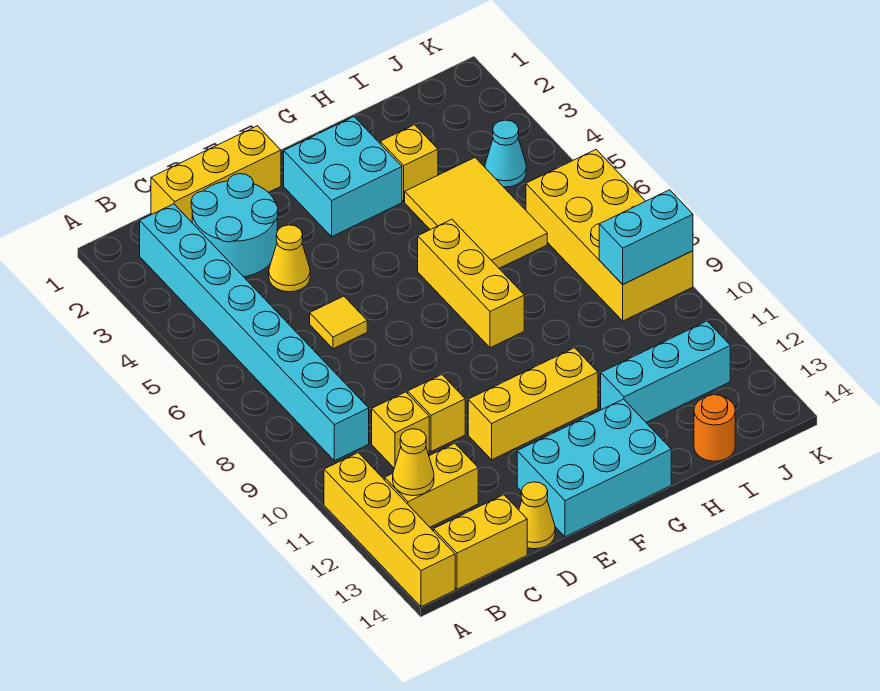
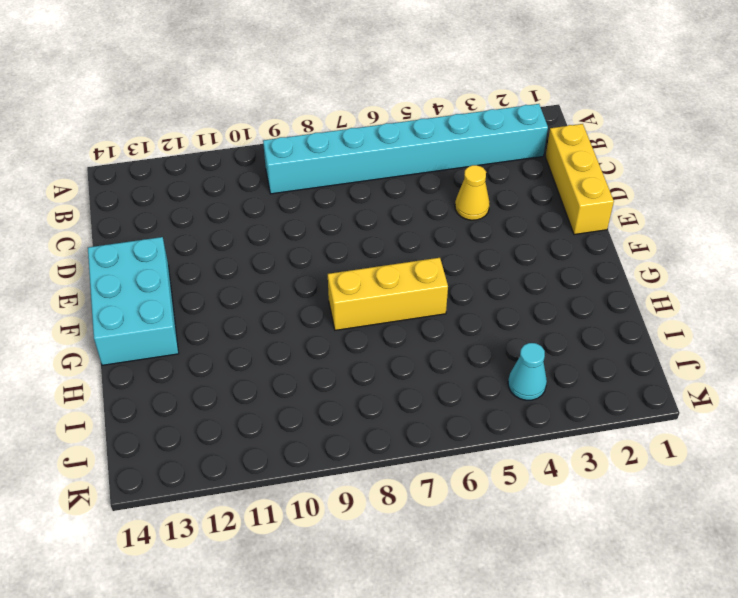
none -> yellow 1x4 brick [324,453,455,607]
none -> yellow 1x2 brick [385,443,478,527]
none -> yellow 1x2 brick [434,495,527,589]

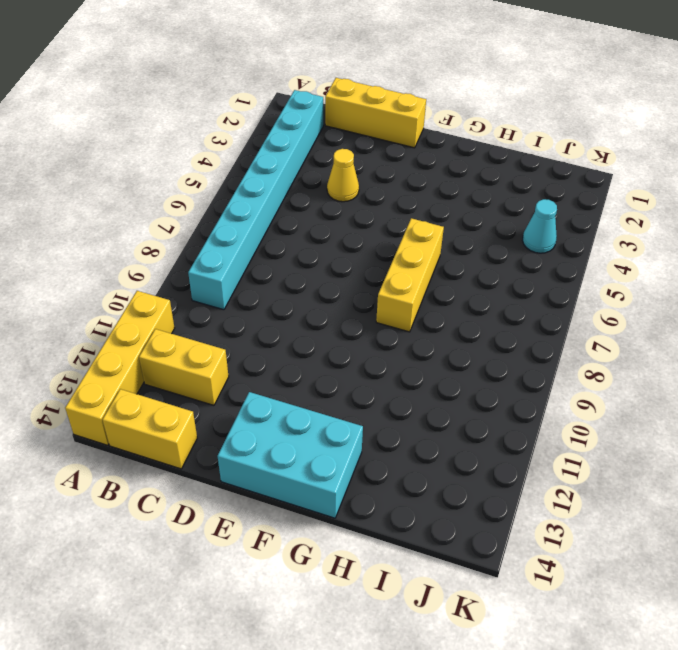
none -> cyan 2x2 round brick [191,174,278,277]
none -> yellow 1x1 brick [372,392,429,468]
none -> yellow 1x1 tile [310,296,367,349]

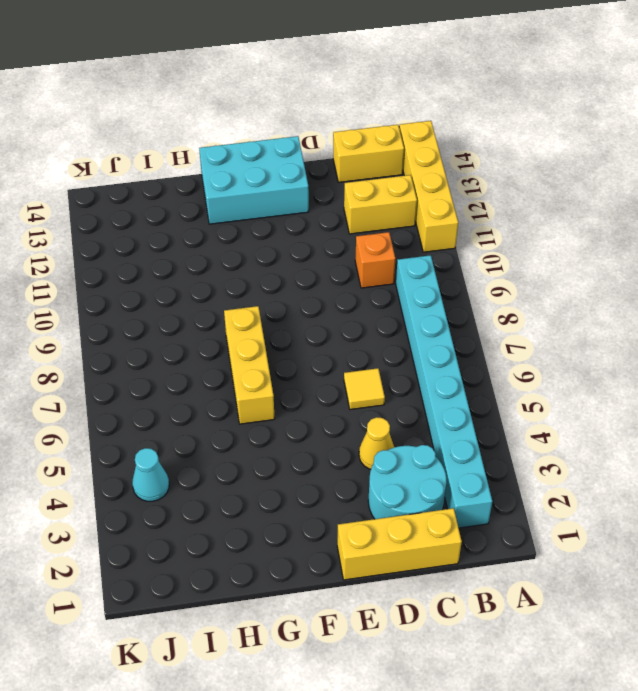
orange 1x1 brick [355,232,395,288] -> yellow 1x1 brick [372,392,429,468]
none -> yellow 1x1 brick [408,375,465,451]
none -> yellow 1x1 cone [519,482,555,549]
none -> yellow 1x3 brick [468,348,598,460]

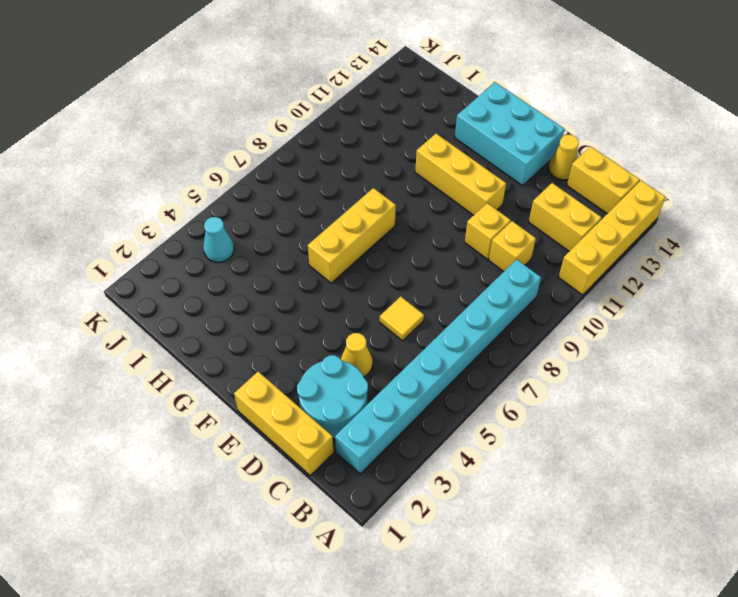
none -> cyan 2x2 brick [284,117,402,237]
none -> yellow 1x1 brick [380,125,438,202]
none -> yellow 2x3 tile [405,158,547,268]

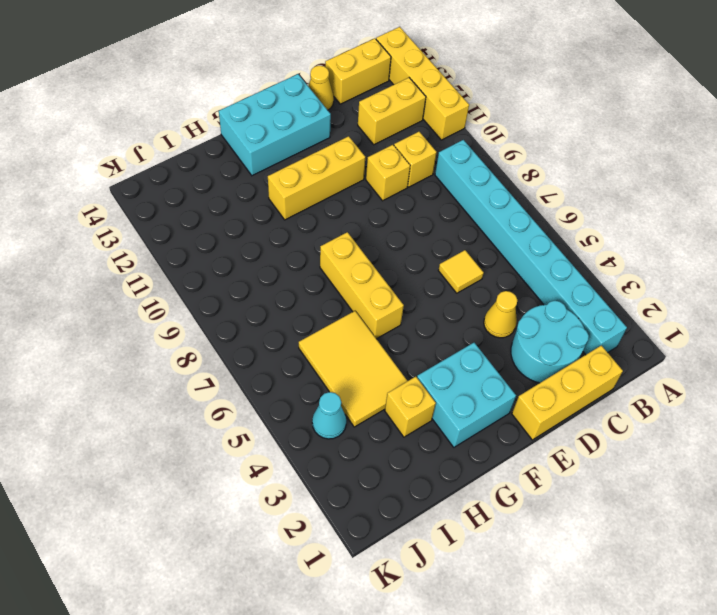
none -> cyan 1x3 brick [601,321,730,422]
none -> orange 1x1 round brick [694,395,735,461]
none -> yellow 2x4 brick [526,150,693,321]

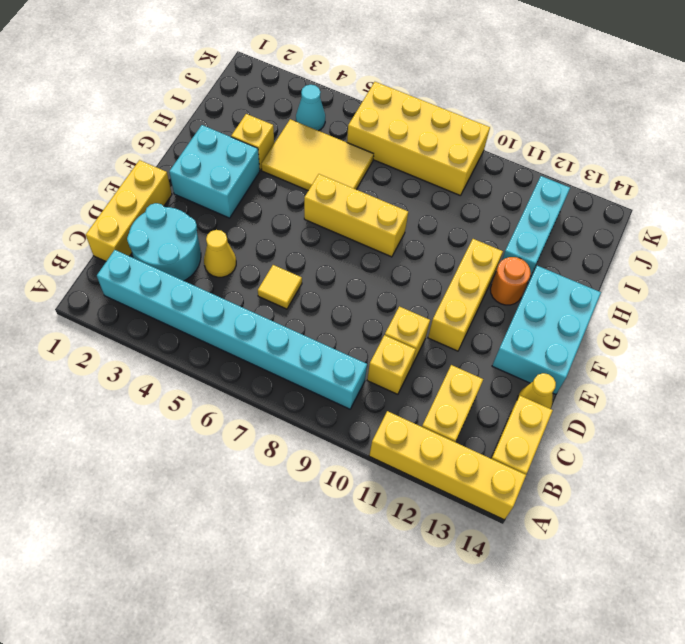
orange 1x1 round brick [490,257,531,305] -> orange 1x1 round brick moved to [694,395,735,461]
none -> yellow 1x1 cone [393,429,434,496]
none -> cyan 1x2 brick [599,190,693,284]

